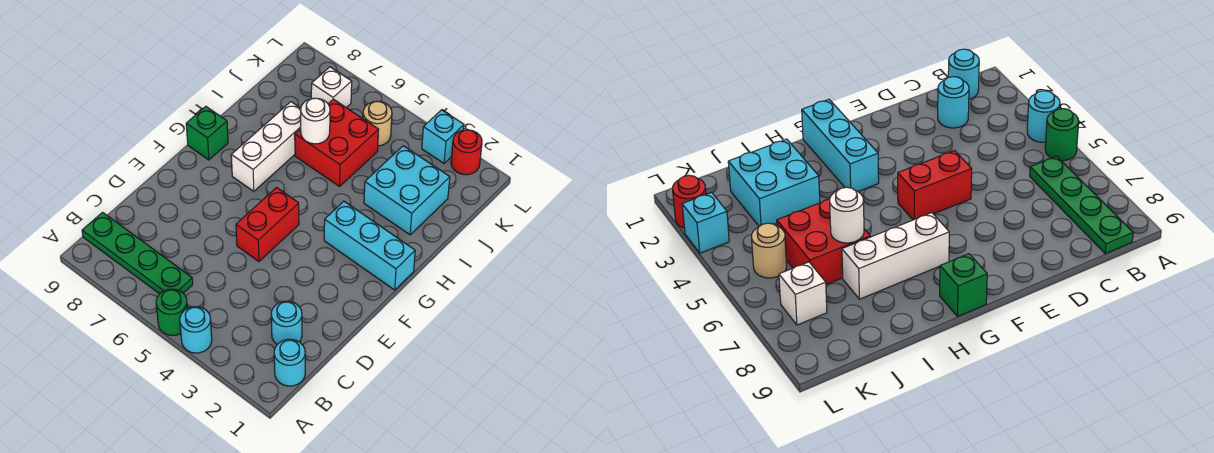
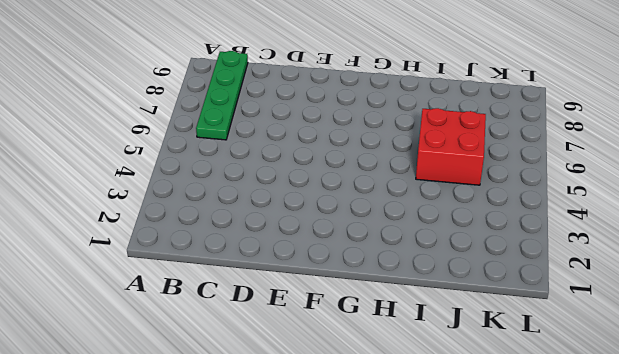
none -> cyan 1x1 round brick [180,307,212,353]
none -> green 1x1 round brick [156,289,187,335]
none -> cyan 1x1 round brick [274,339,305,386]

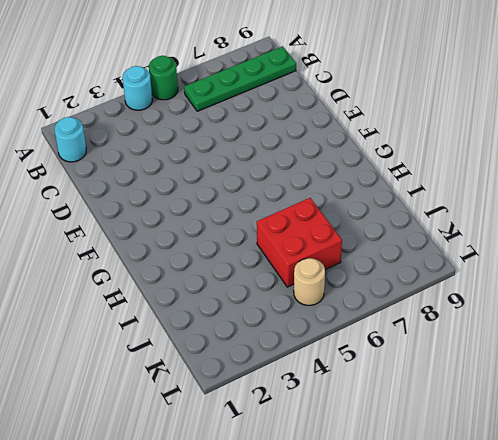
none -> cyan 1x1 round brick [271,301,302,344]
none -> red 1x2 brick [236,188,299,261]
none -> cyan 1x3 brick [324,201,415,290]

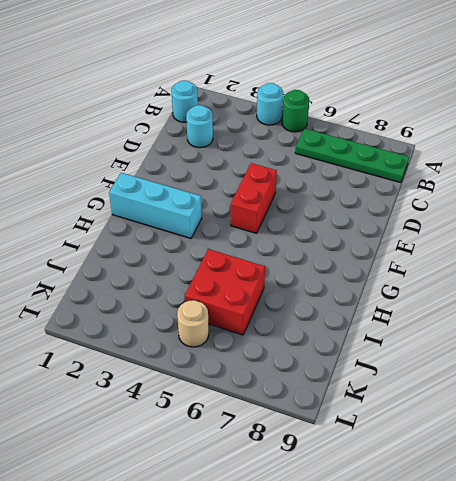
none -> white 1x3 brick [231,102,301,191]
none -> green 1x1 brick [186,106,228,160]
none -> cyan 2x2 brick [364,146,450,235]

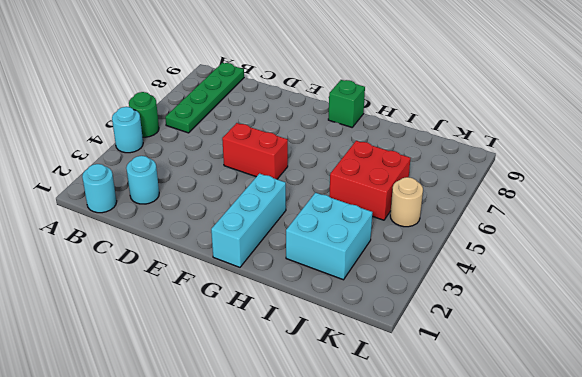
none -> white 1x3 brick [231,102,301,191]
none -> white 1x1 brick [311,67,352,108]
none -> red 1x1 round brick [451,130,482,175]

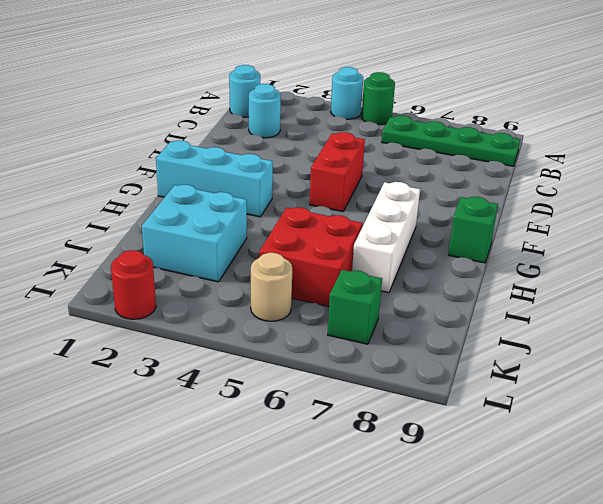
green 1x1 brick [328,270,382,344] -> white 1x1 brick [311,67,352,108]
none -> cyan 1x1 brick [422,110,464,163]
none -> white 1x1 round brick [301,98,330,144]

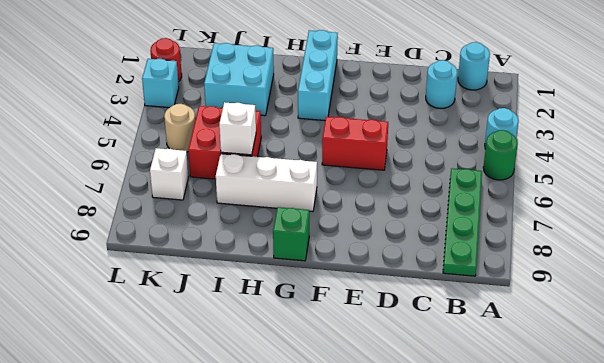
white 1x1 brick [219,102,256,155] -> white 1x1 round brick [301,98,330,144]

